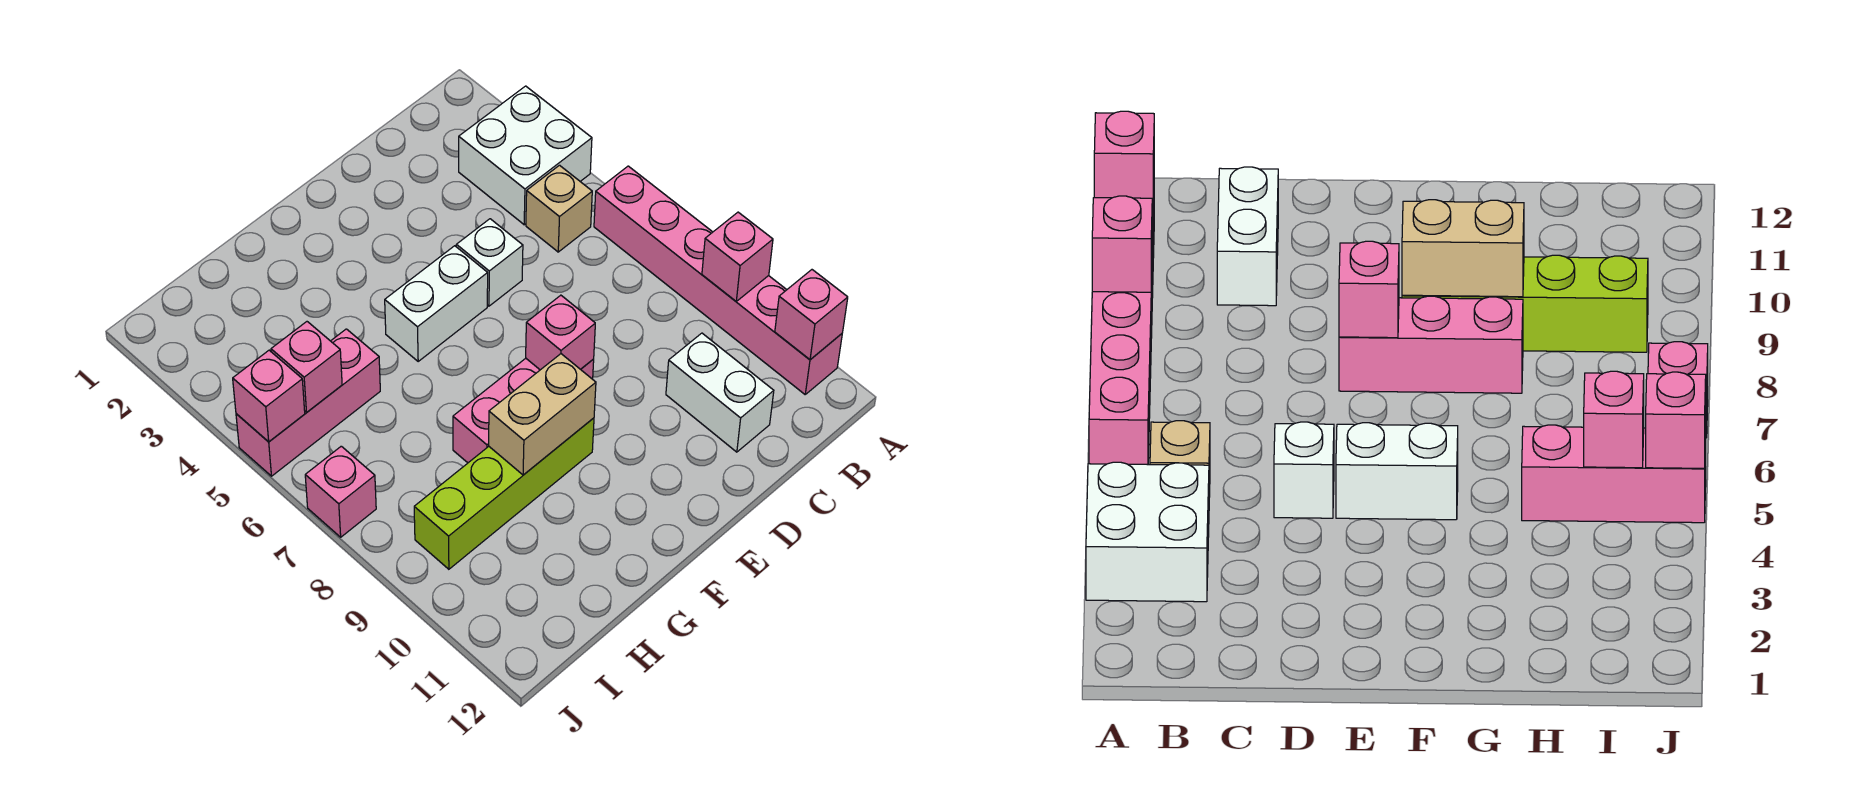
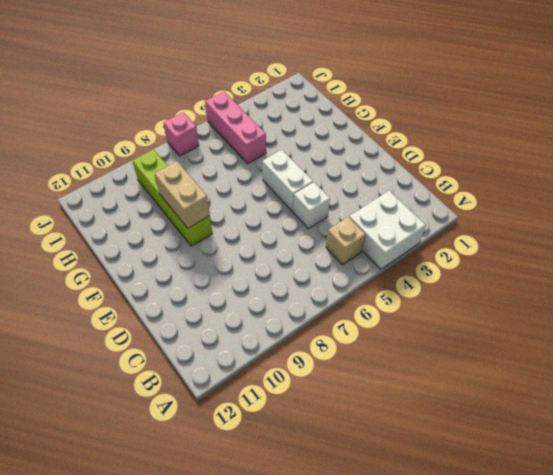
none -> pink 1x6 brick [594,166,842,394]
none -> white 1x2 brick [666,333,774,452]
none -> pink 1x3 brick [453,358,594,463]

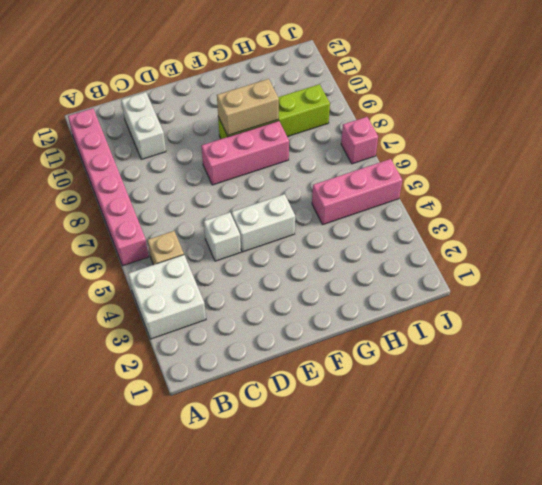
none -> pink 1x1 brick [702,212,773,301]
none -> pink 1x1 brick [775,270,848,360]
none -> pink 1x1 brick [526,295,595,370]

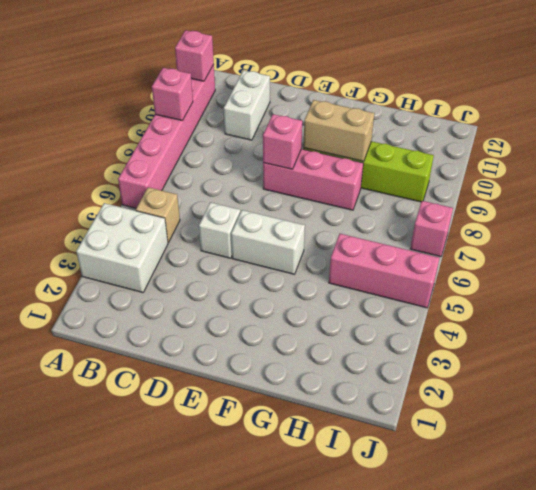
none -> pink 1x1 brick [271,322,342,412]
none -> pink 1x1 brick [233,350,305,442]

